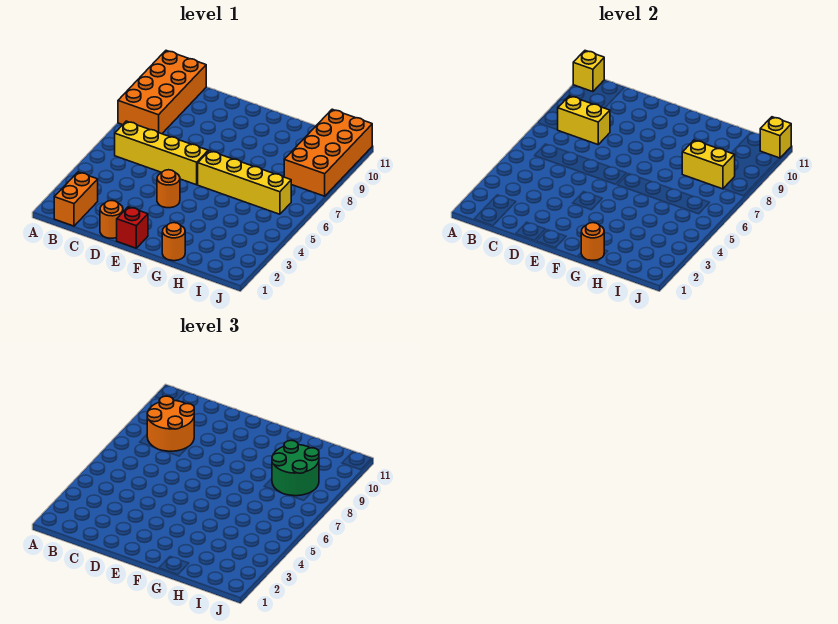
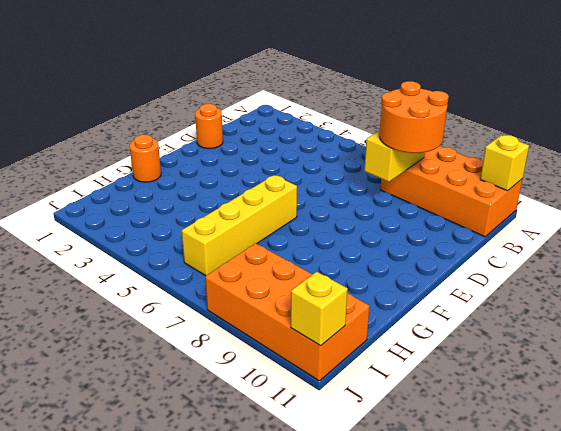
none -> orange 1x2 brick [54,172,98,226]
none -> yellow 1x4 brick [115,121,208,185]
none -> red 1x1 brick [117,207,148,248]

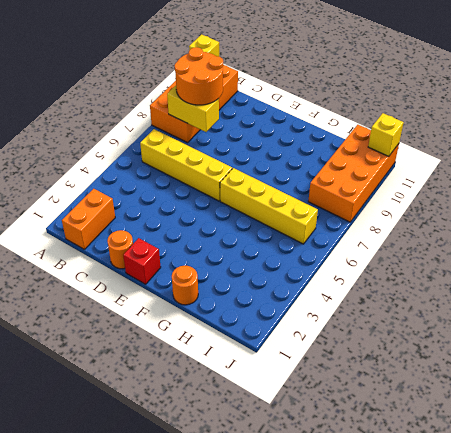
none -> orange 1x1 round brick [157,170,180,208]
none -> orange 1x1 round brick [581,223,604,260]
none -> yellow 1x2 brick [682,140,735,189]

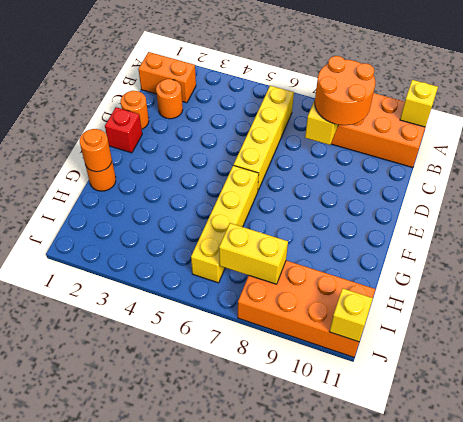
orange 1x1 round brick [156,79,183,119] -> orange 1x1 round brick moved to [157,170,180,208]
yellow 1x2 brick [219,223,288,284] -> yellow 1x2 brick turned to [682,140,735,189]
none -> green 2x2 round brick [272,440,319,496]

